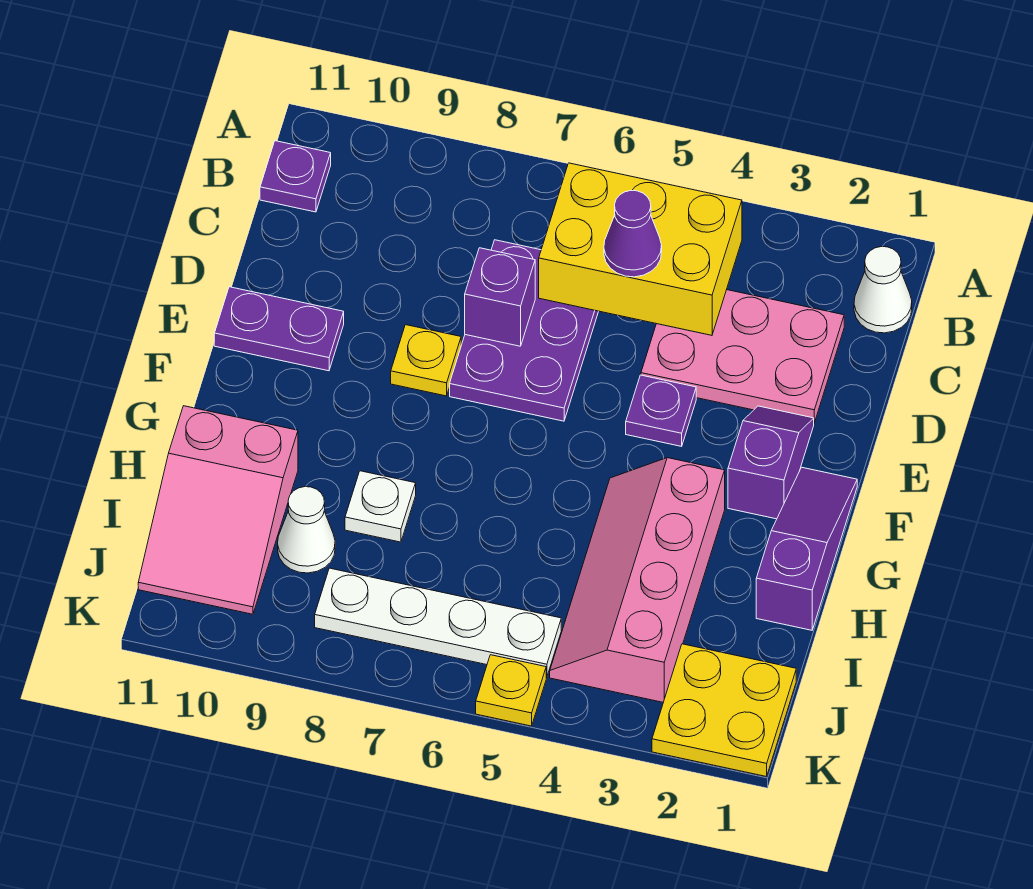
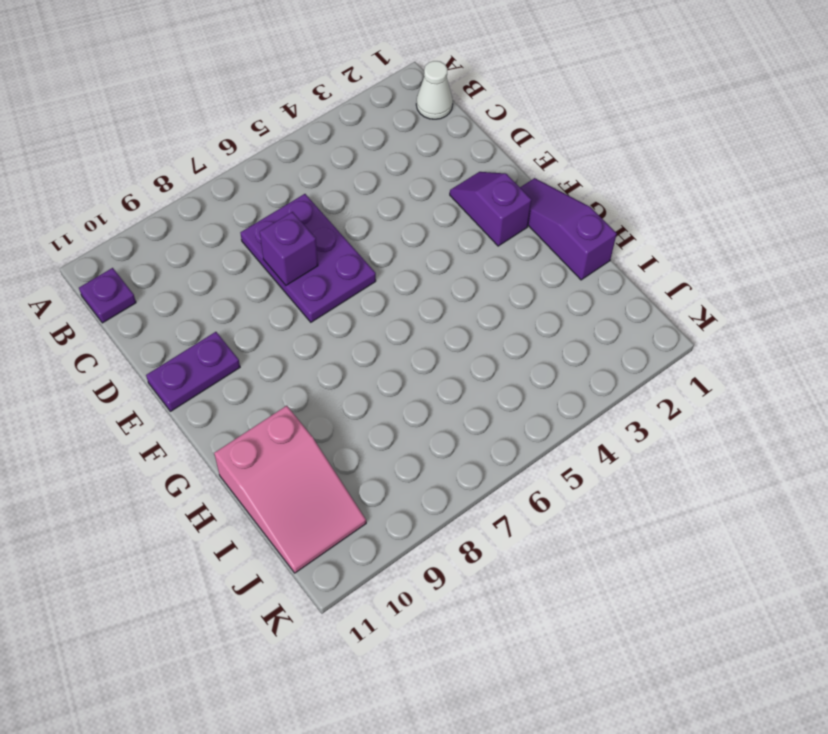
none -> pink 2x3 plate [641,290,844,423]
none -> purple 1x1 plate [626,375,696,446]
none -> yellow 1x1 plate [391,325,461,396]

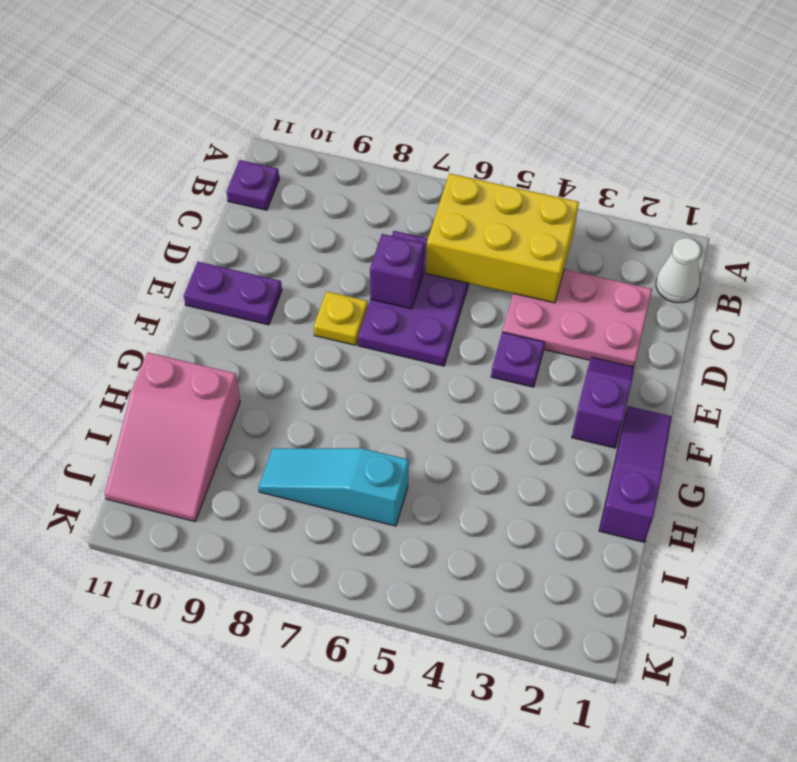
cyan 1x3 slope [258,448,409,526] -> none
none -> pink 2x4 slope [550,458,725,702]
none -> white 1x1 plate [345,471,416,542]
none -> white 1x1 cone [278,487,335,573]

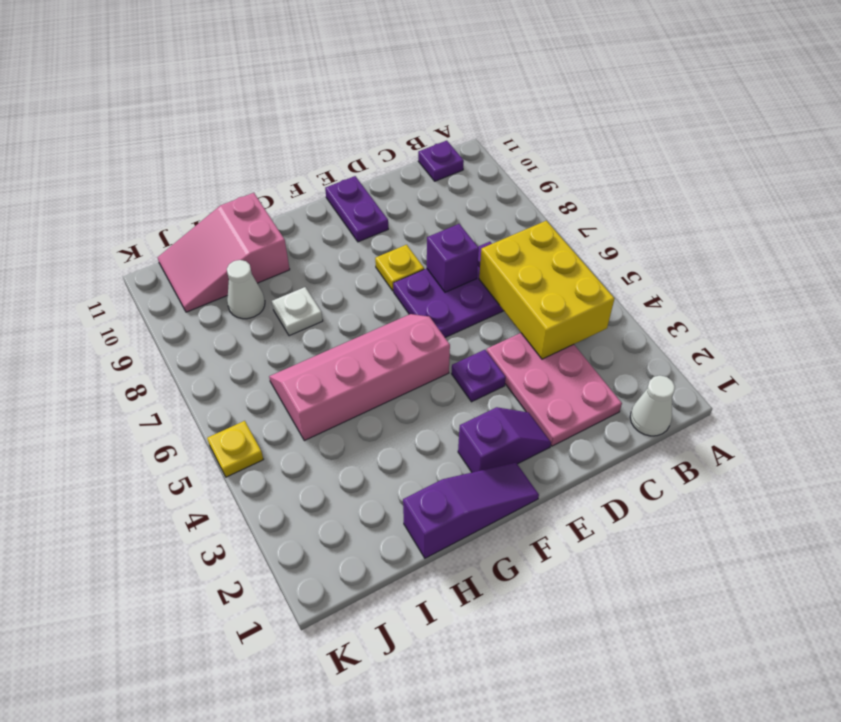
pink 2x4 slope [269,314,450,441] -> pink 2x4 slope moved to [550,458,725,702]
none -> yellow 2x2 plate [652,644,796,777]
none -> white 1x4 plate [315,568,561,677]
none -> purple 1x1 cone [604,191,662,277]

